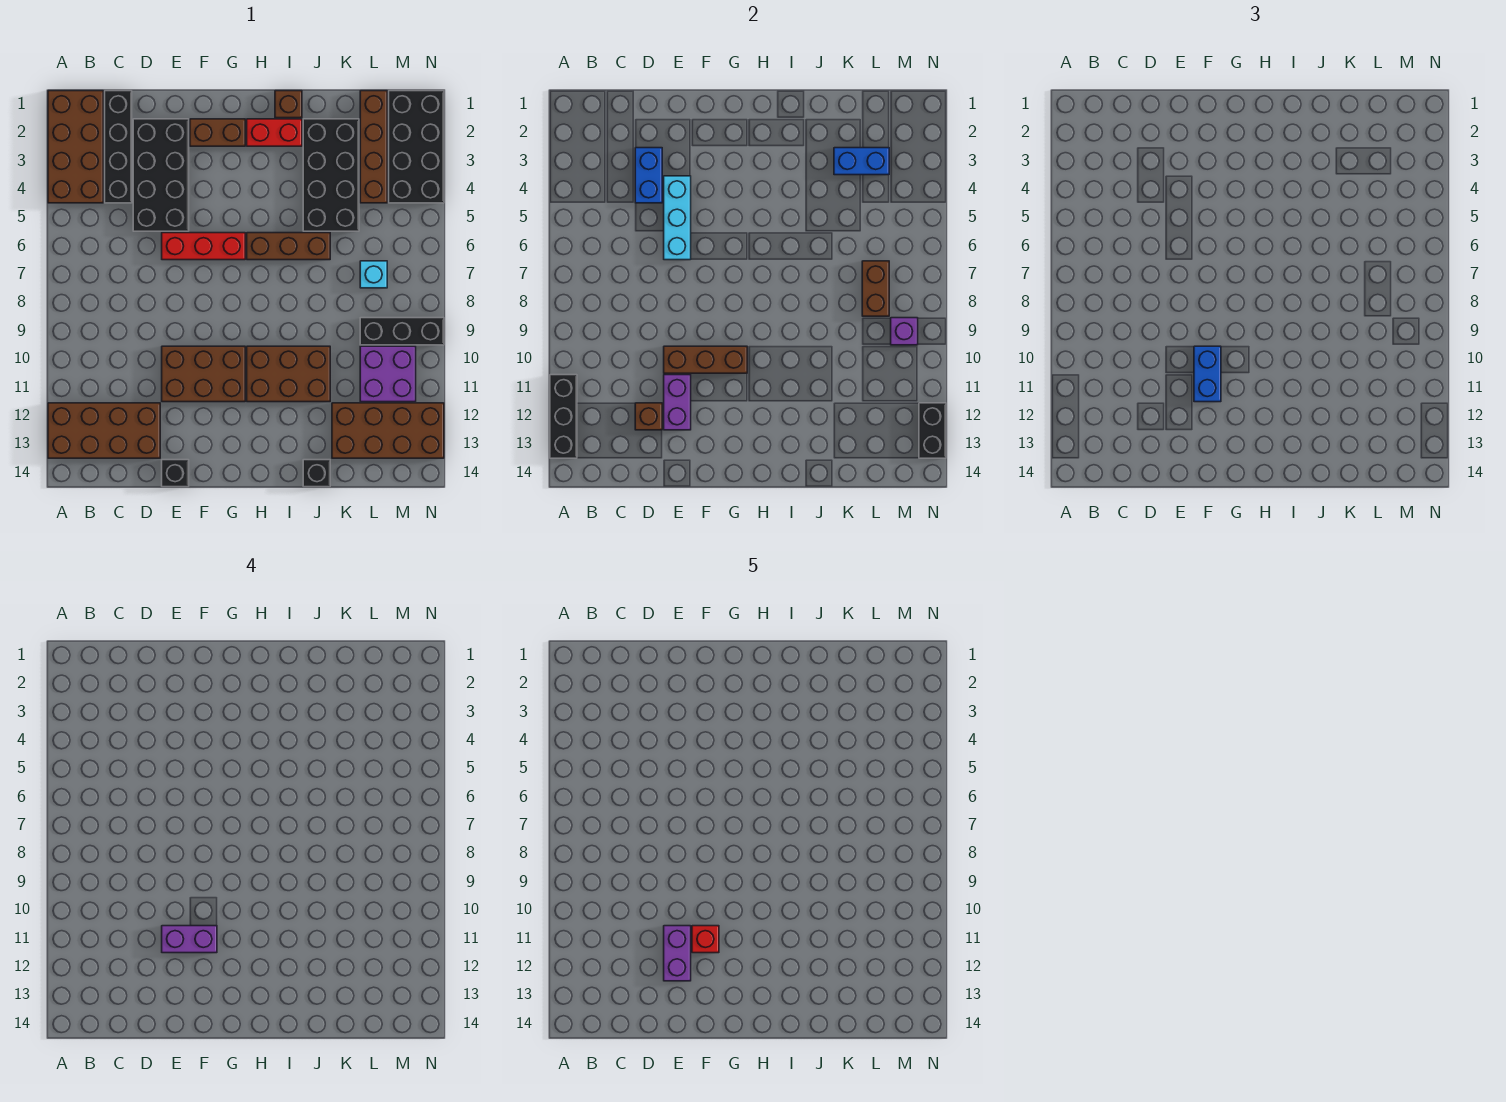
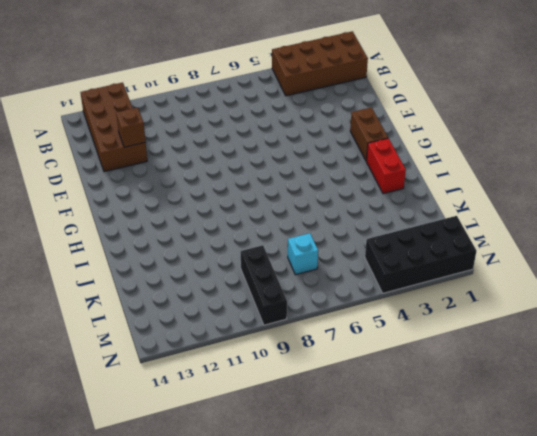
none -> black 1x4 brick [105,91,132,203]
none -> black 2x4 brick [133,119,189,231]
none -> red 1x3 brick [162,233,245,260]
none -> brown 2x3 brick [162,346,245,402]

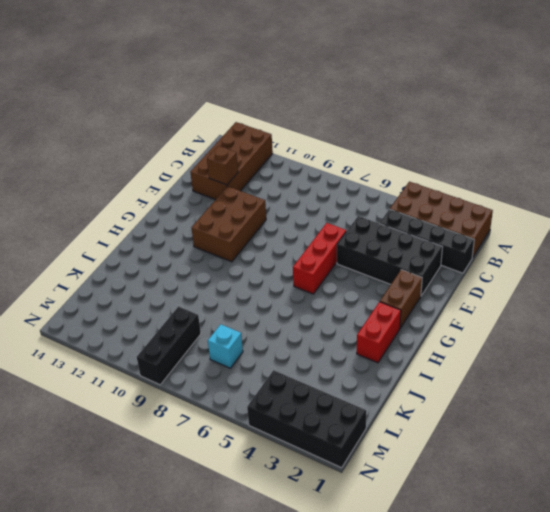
none -> black 1x1 brick [162,460,189,487]
none -> brown 1x3 brick [247,233,330,260]
none -> brown 2x3 brick [247,346,330,402]
none -> brown 1x1 brick [275,91,302,118]

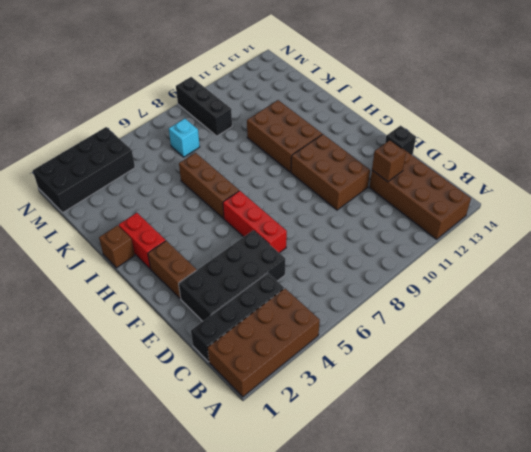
none -> black 2x4 brick [303,119,359,231]
none -> black 1x1 brick [303,460,330,487]
none -> brown 2x4 brick [332,403,444,458]
none -> brown 1x4 brick [360,91,387,203]

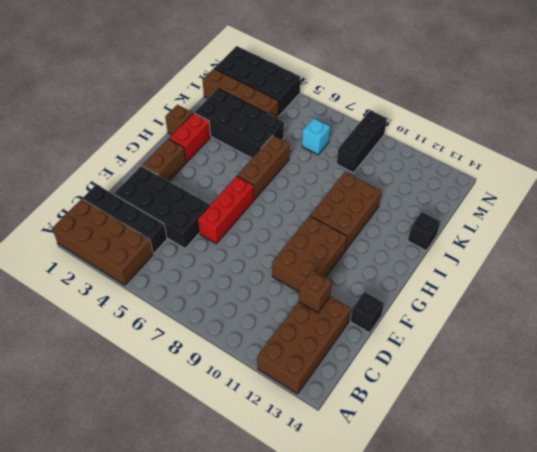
none -> brown 2x4 brick [332,403,444,458]
none -> purple 2x2 brick [360,346,416,402]
none -> black 1x3 brick [550,375,577,458]
none -> blue 1x2 brick [635,148,662,203]

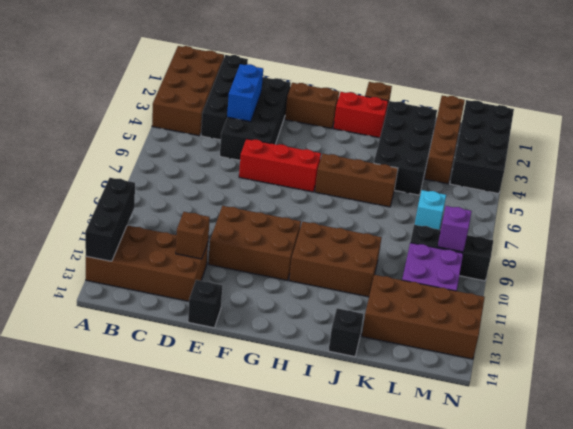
none -> cyan 1x3 brick [664,176,691,260]
none -> brown 1x3 brick [664,346,747,373]
none -> purple 1x2 brick [664,375,691,430]
none -> blue 1x2 brick [834,148,889,175]

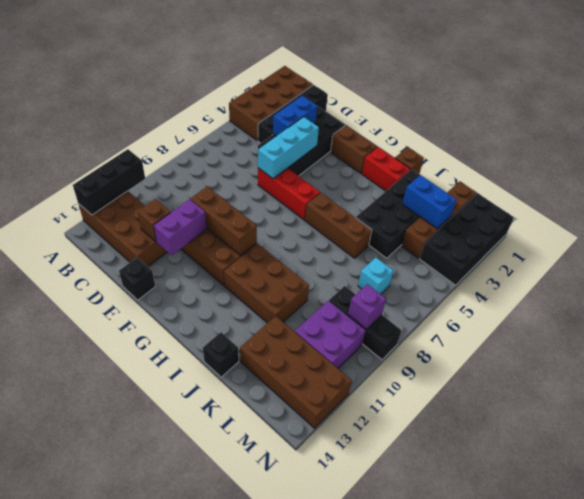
none -> brown 1x2 brick [862,261,889,316]
none -> black 1x2 brick [919,403,946,458]
none -> blue 1x2 brick [1194,346,1221,402]
none -> purple 1x2 brick [162,926,217,953]

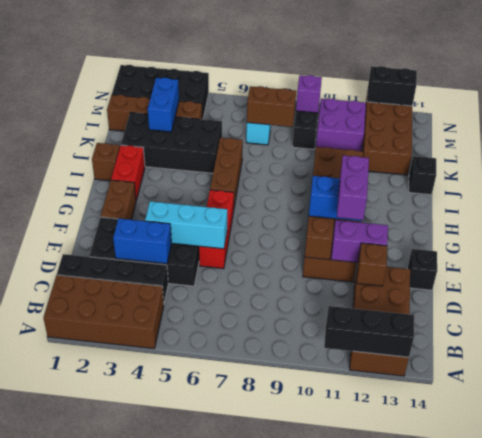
none -> purple 1x2 brick [664,926,691,981]
none -> red 1x1 brick [692,926,719,953]

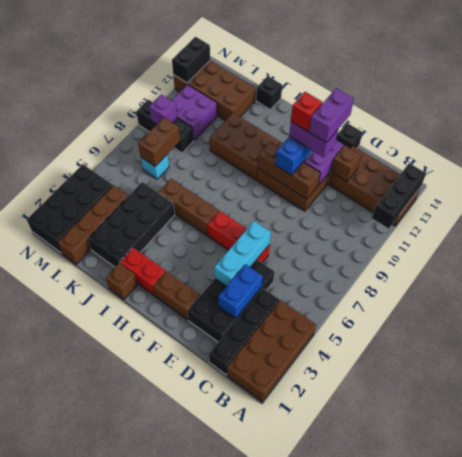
none -> blue 1x2 brick [834,148,889,175]

